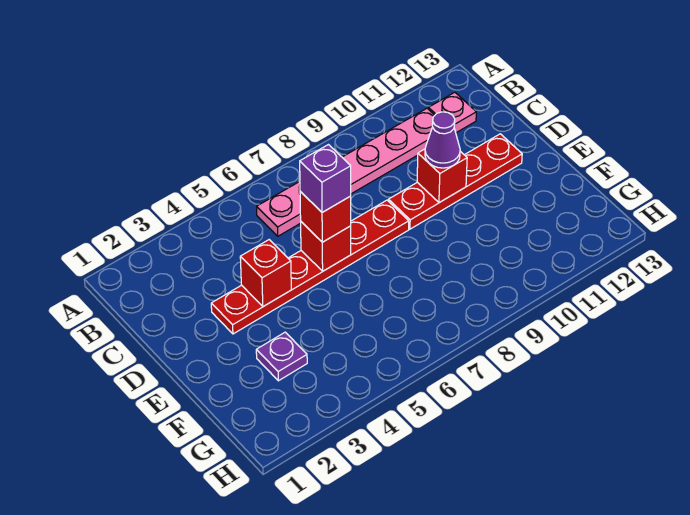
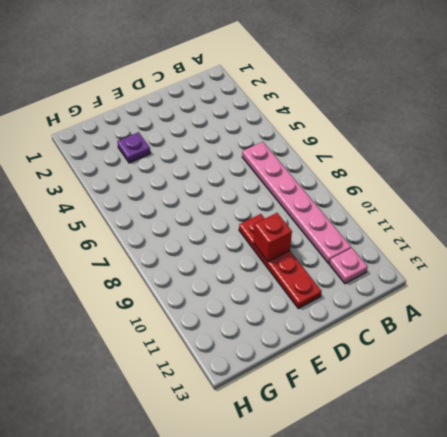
none -> red 1x6 plate [211,200,409,334]
none -> red 1x1 brick [240,240,291,306]

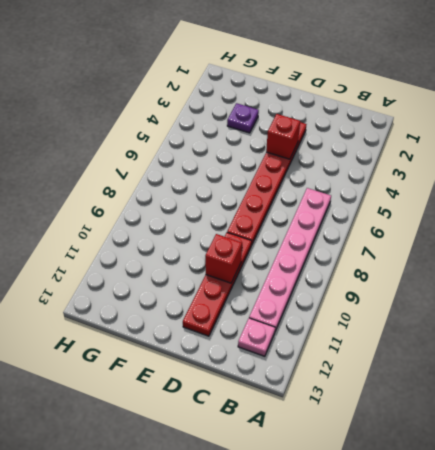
none -> red 1x1 brick [301,222,351,271]
none -> red 1x1 brick [300,192,351,242]

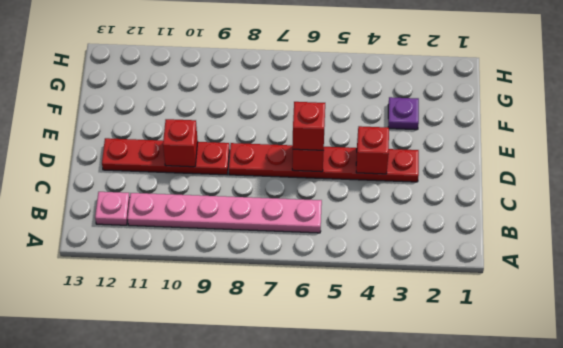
none -> purple 1x1 cone [425,112,460,168]
none -> purple 1x1 brick [300,145,351,212]

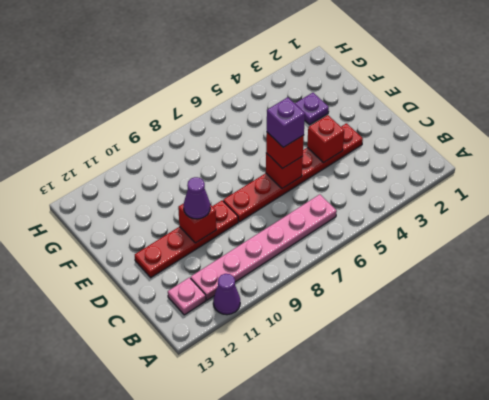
purple 1x1 cone [213,274,240,315] -> none

